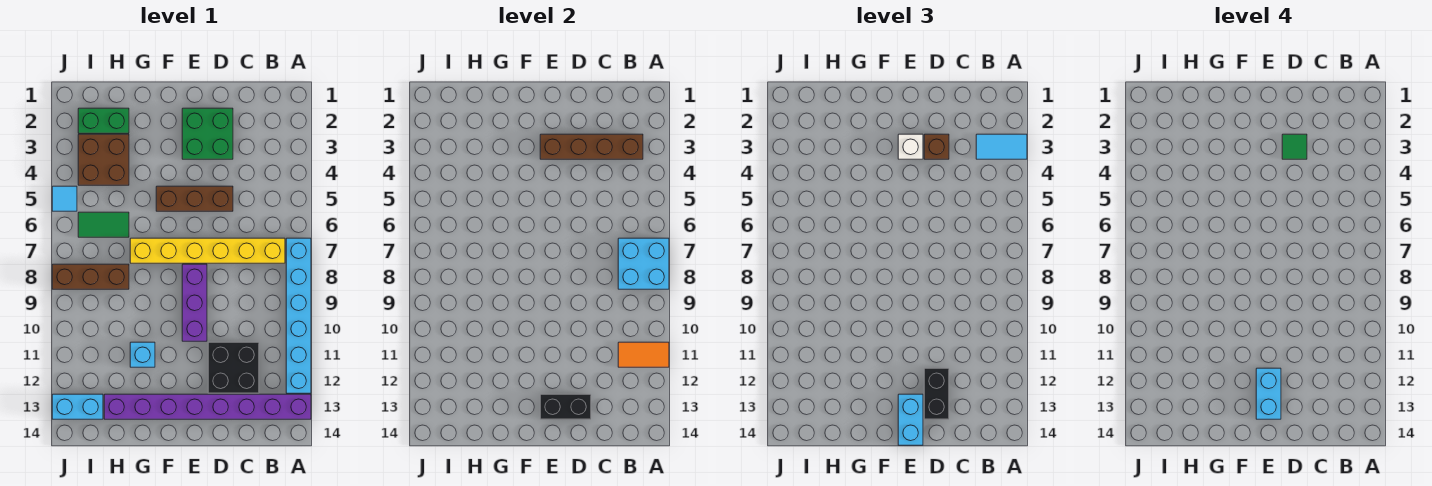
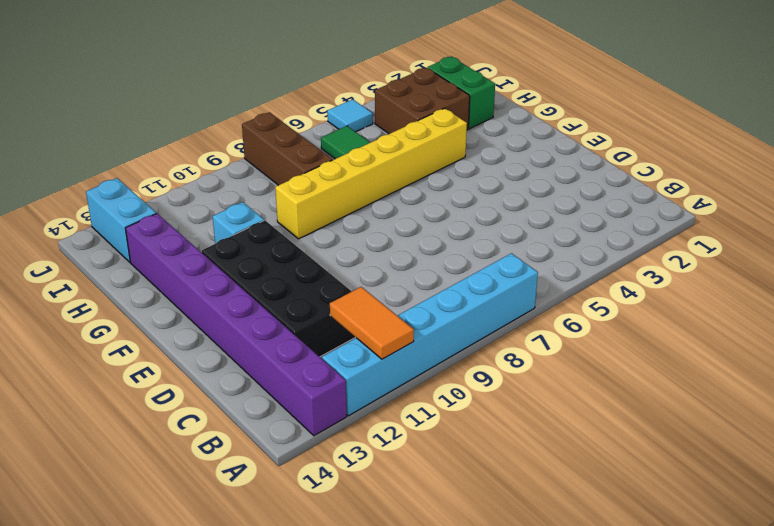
black 2x4 brick [202,220,355,357] -> black 2x2 brick [208,342,259,393]
yellow 1x6 brick [275,108,467,239] -> yellow 1x6 brick turned to [130,238,285,263]
none -> green 2x2 brick [182,108,233,159]
none -> brown 1x3 brick [156,186,233,211]
none -> purple 1x3 brick [182,264,207,341]

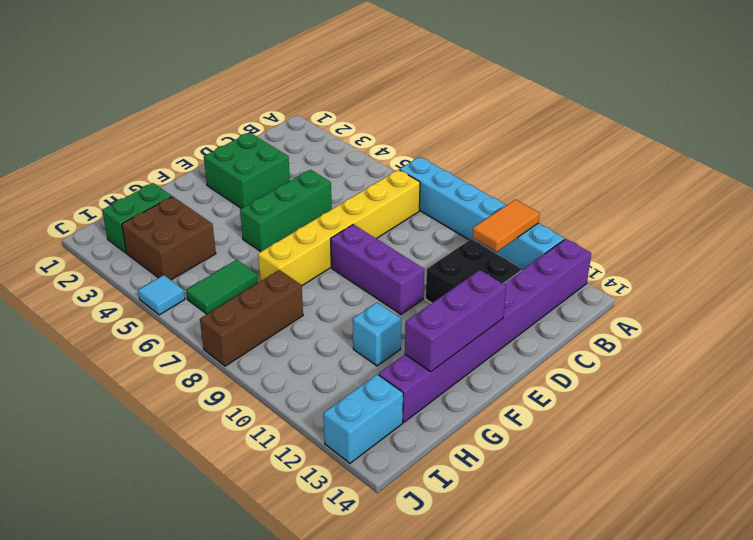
green 1x3 brick [240,170,332,252] -> brown 1x3 brick [156,186,233,211]
purple 1x3 brick [405,270,506,372] -> black 1x2 brick [540,394,591,419]
none -> cyan 2x2 brick [618,238,669,289]
none -> brown 1x4 brick [540,134,643,159]
none -> cyan 1x2 tile [976,134,1027,159]

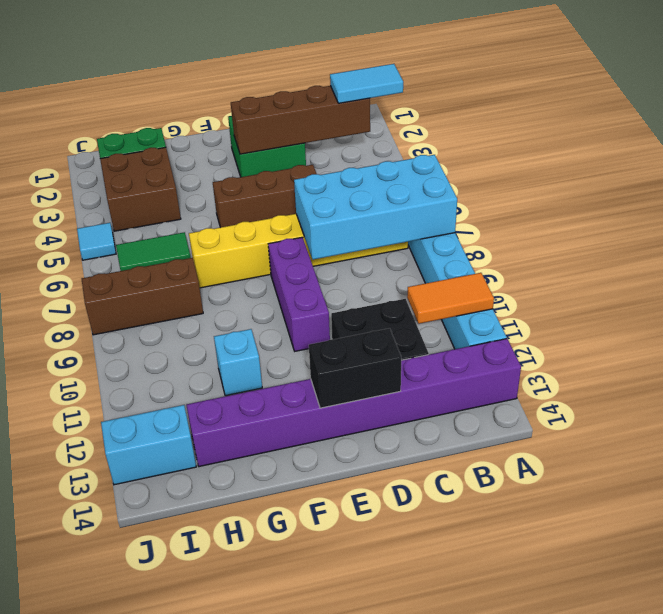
cyan 2x4 brick [294,155,457,259] -> cyan 2x2 brick [618,238,669,289]
none -> brown 1x1 brick [924,134,949,159]
none -> black 1x2 brick [924,368,949,419]
none -> white 1x1 brick [898,134,923,159]

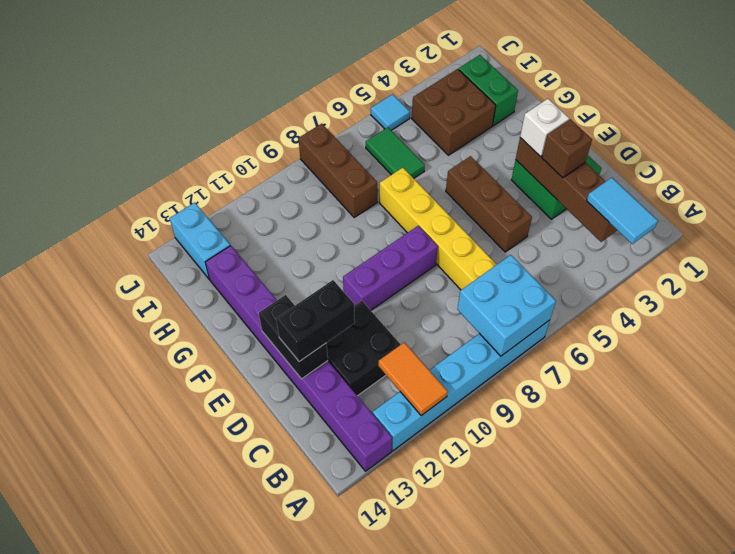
none -> cyan 1x1 brick [130,342,155,367]
none -> cyan 1x2 brick [898,394,923,445]
none -> green 1x1 tile [1282,134,1307,159]

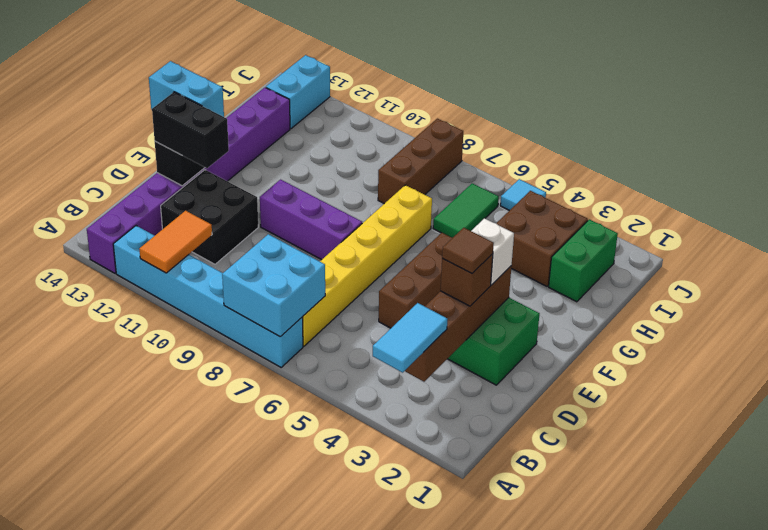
brown 1x1 tile [442,228,494,273] -> green 1x1 tile [1282,134,1307,159]
none -> cyan 1x1 brick [130,342,155,367]
none -> cyan 1x2 brick [1256,368,1281,419]

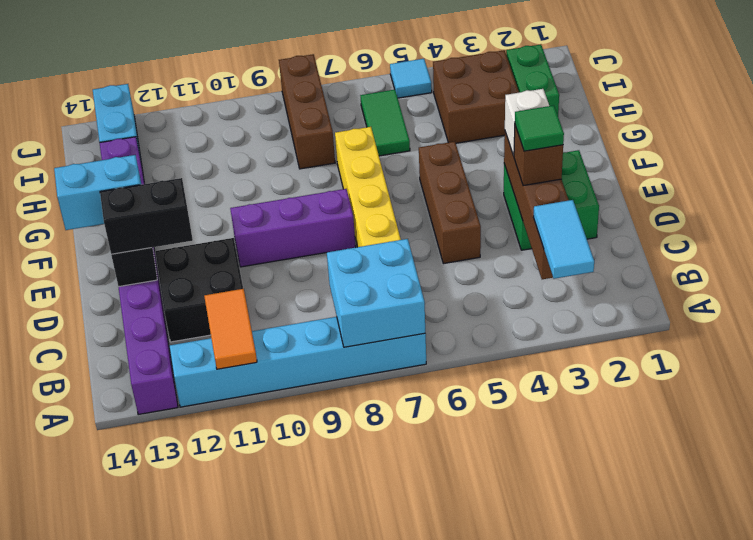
none -> cyan 1x1 brick [130,342,155,367]
none -> cyan 1x2 brick [1256,368,1281,419]

